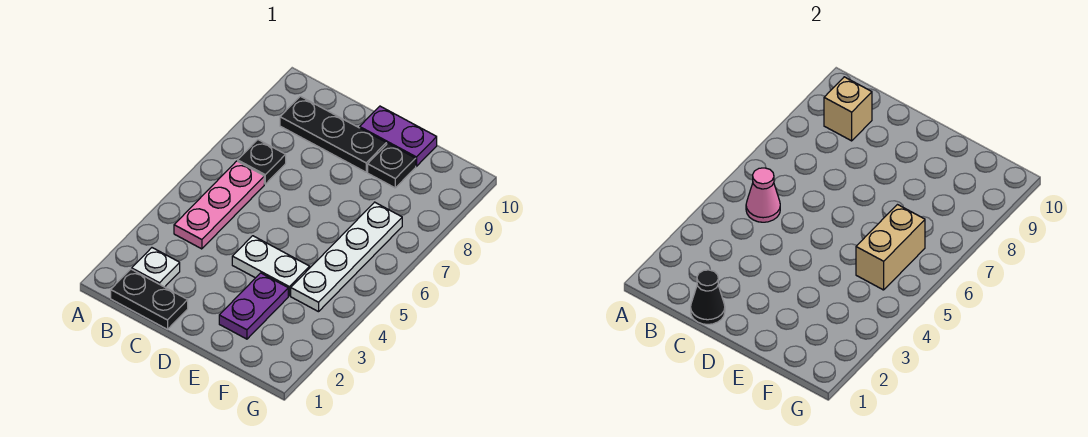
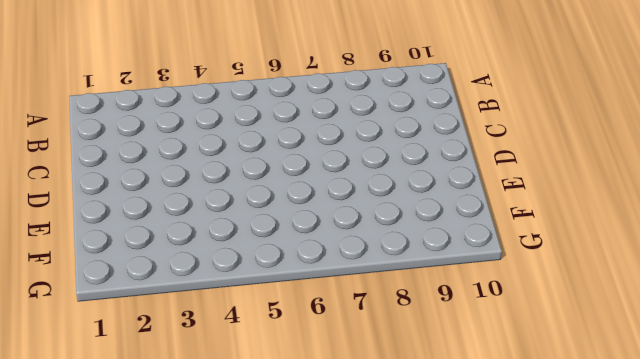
none -> black 1x2 plate [111,269,188,329]
none -> white 1x1 plate [132,248,180,287]
none -> pink 1x3 plate [174,161,264,249]

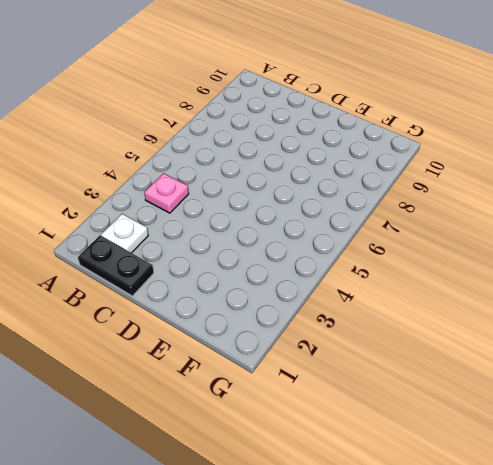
pink 1x1 plate [144,173,189,213] -> pink 1x3 plate [174,161,264,249]
none -> black 1x1 plate [238,140,286,184]
none -> black 1x3 plate [280,96,386,172]
none -> white 1x2 plate [232,236,310,296]

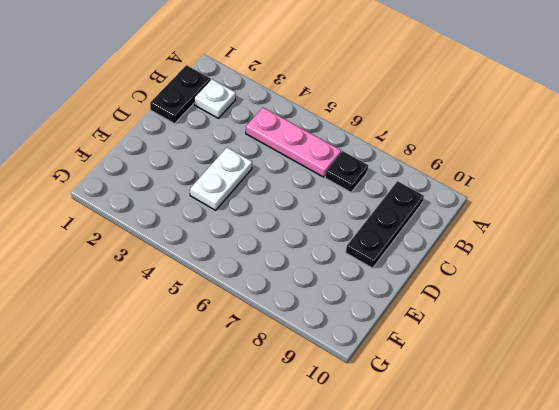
none -> purple 1x2 plate [360,106,437,166]
none -> purple 1x2 plate [219,273,288,339]
none -> black 1x1 plate [368,143,416,188]

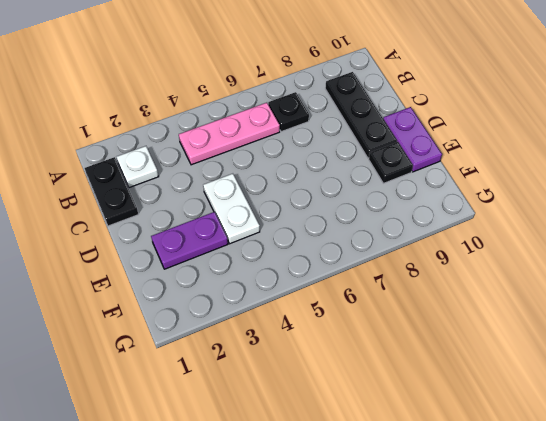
none -> white 1x4 plate [291,202,402,312]
none -> pink 1x1 cone [746,168,780,222]
none -> tan 1x1 brick [824,77,872,141]

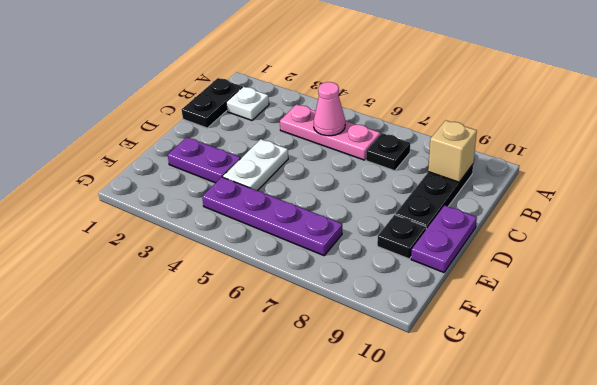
purple 1x4 plate [202,177,342,256] -> white 1x4 plate [291,202,402,312]
none -> black 1x1 cone [691,270,725,324]
none -> tan 1x2 brick [856,205,925,290]

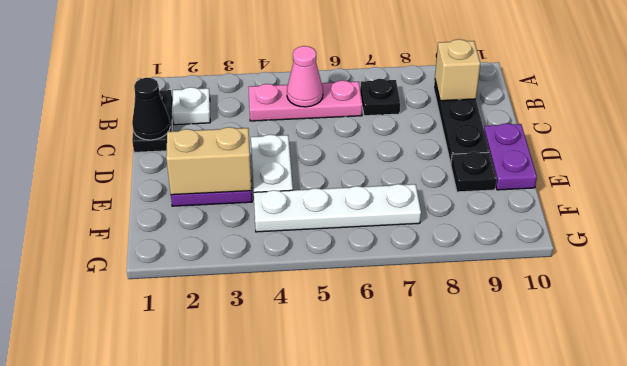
tan 1x2 brick [166,127,252,195] -> tan 1x2 brick moved to [856,205,925,290]

